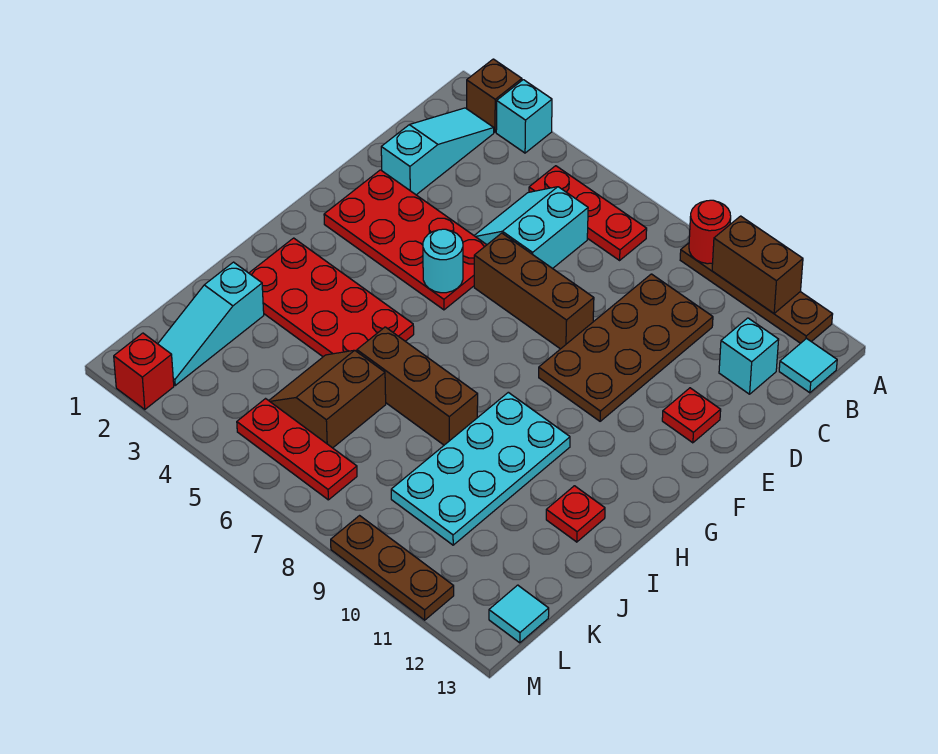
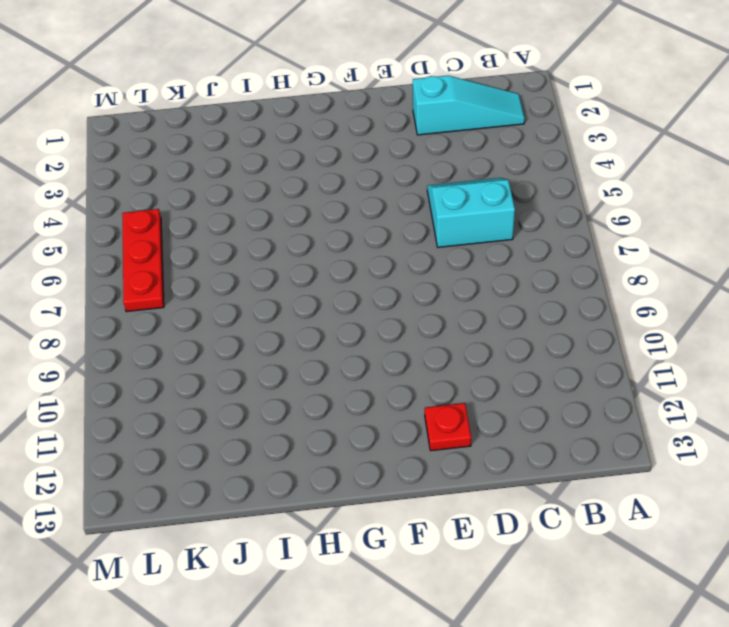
none -> brown 1x1 brick [467,59,522,132]
none -> cyan 1x1 brick [496,80,552,153]
none -> brown 1x4 plate [680,243,833,343]

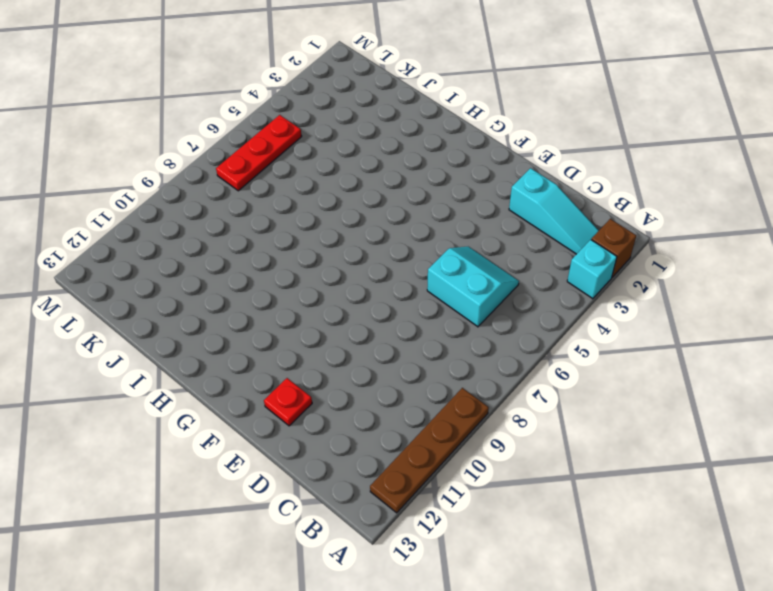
none -> red 1x3 plate [529,166,647,260]
none -> cyan 1x1 tile [779,339,837,393]
none -> brown 2x4 plate [539,274,713,421]

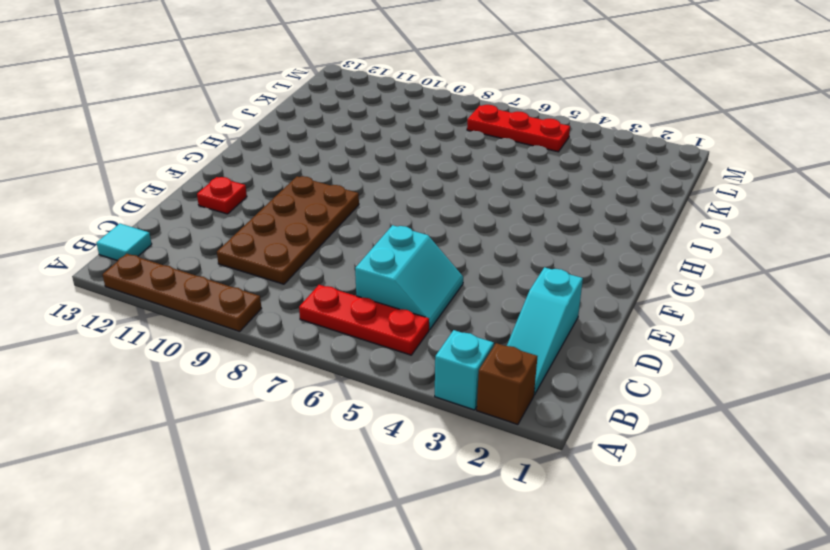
none -> cyan 1x1 brick [719,318,779,394]
none -> red 2x4 plate [324,170,487,310]
none -> brown 1x3 brick [474,233,594,349]

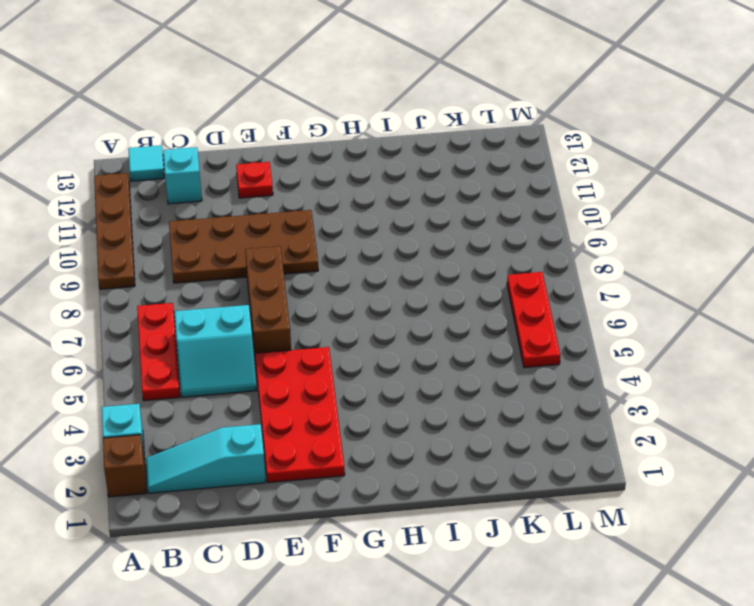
none -> red 2x4 plate [249,238,414,357]
none -> cyan 2x4 plate [391,392,570,545]
none -> brown 1x3 brick [357,327,478,445]

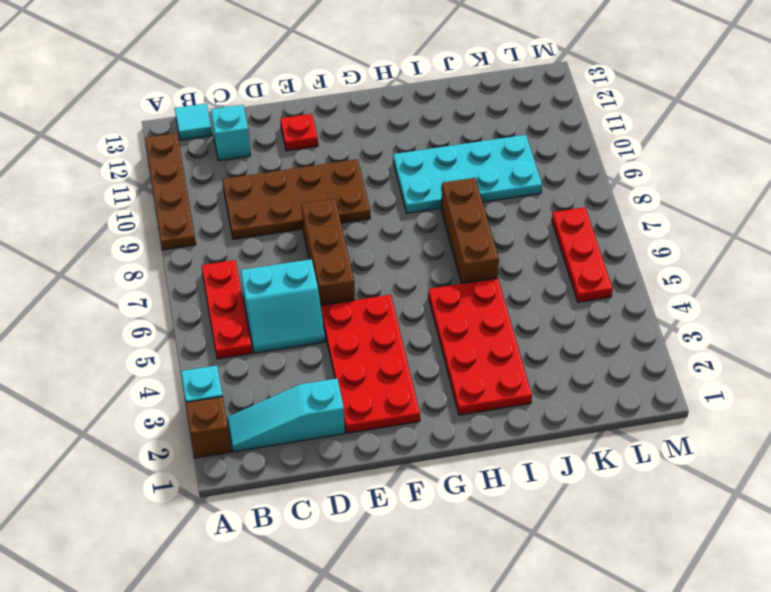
none -> red 1x1 plate [546,486,605,542]
none -> cyan 1x3 slope [158,262,264,385]
none -> brown 2x2 slope [269,350,386,448]

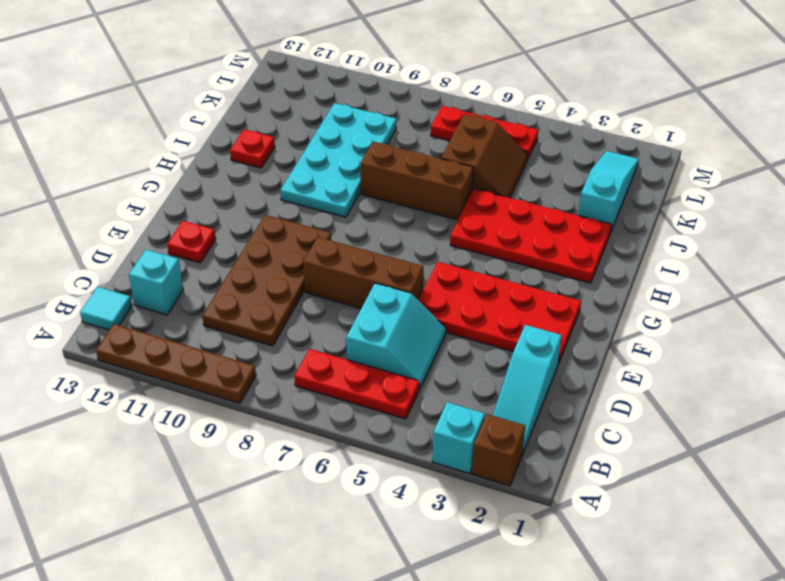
none -> cyan 1x1 tile [489,585,549,643]
none -> red 1x1 brick [114,333,174,410]
none -> brown 1x3 plate [331,516,454,620]

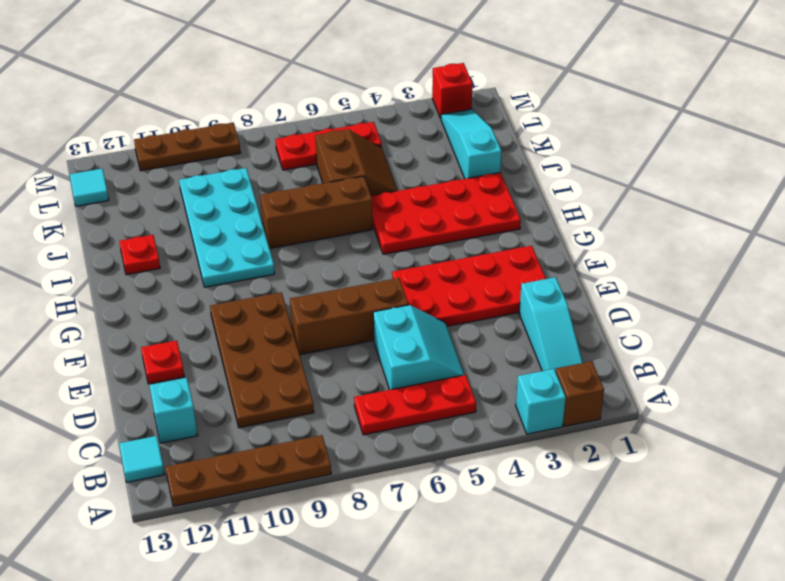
none -> red 1x1 round brick [689,200,731,264]
none -> brown 1x2 brick [712,216,803,313]
none -> cyan 1x1 round brick [423,229,463,293]

